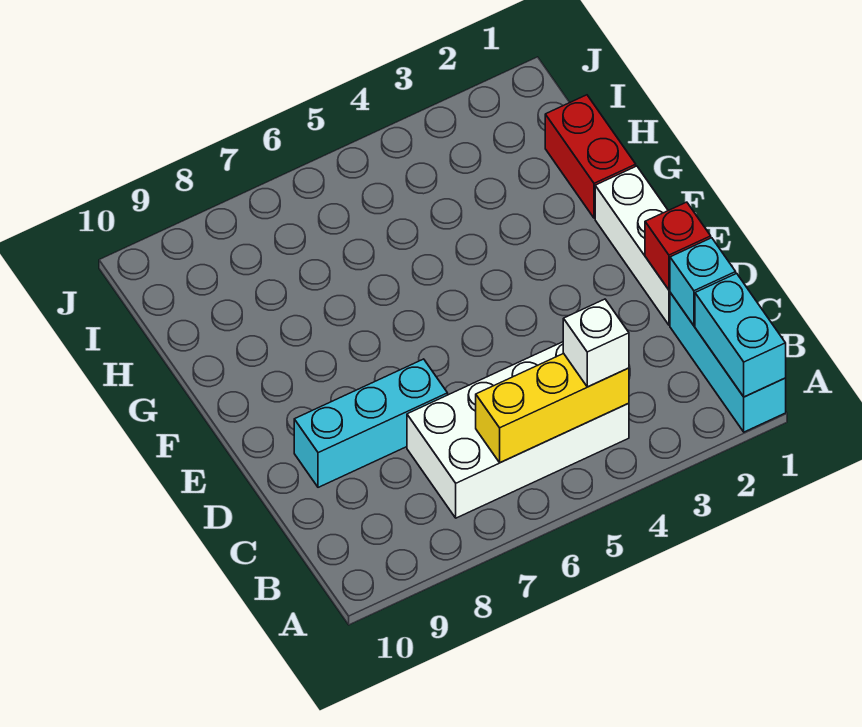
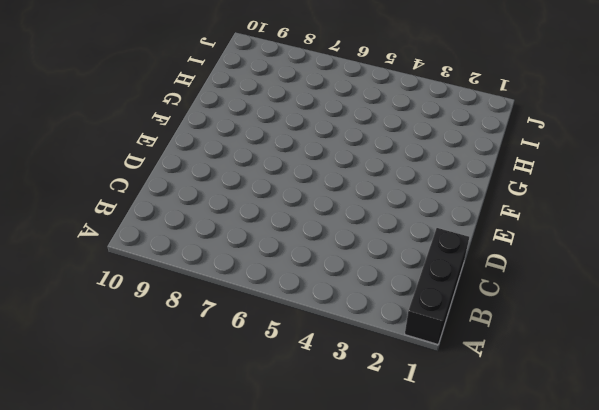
black 1x3 brick [405,228,469,344] -> cyan 1x3 brick [670,293,786,432]
none -> white 2x4 brick [407,342,629,518]
none -> white 1x3 brick [595,166,670,325]

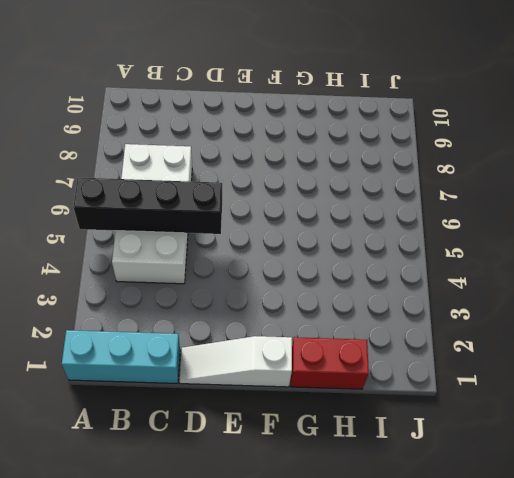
black 1x4 brick [73,178,222,234] -> yellow 1x3 brick [476,353,629,463]
white 1x3 slope [180,336,292,387] -> white 1x3 brick [595,166,670,325]
none -> cyan 1x3 brick [294,359,448,487]
none -> cyan 1x2 brick [695,273,786,397]

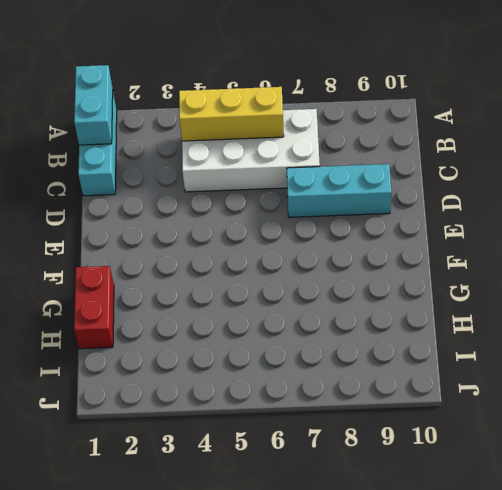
none -> white 1x3 brick [595,166,670,325]
none -> cyan 1x1 brick [670,238,736,326]

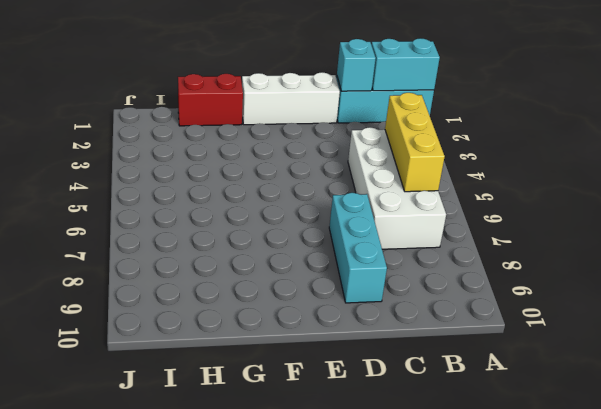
none -> red 1x1 brick [645,202,711,290]
none -> white 1x1 brick [563,299,629,387]

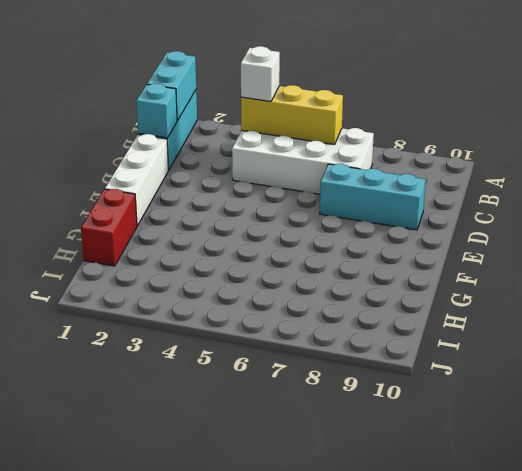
none -> red 1x1 brick [645,202,711,290]

